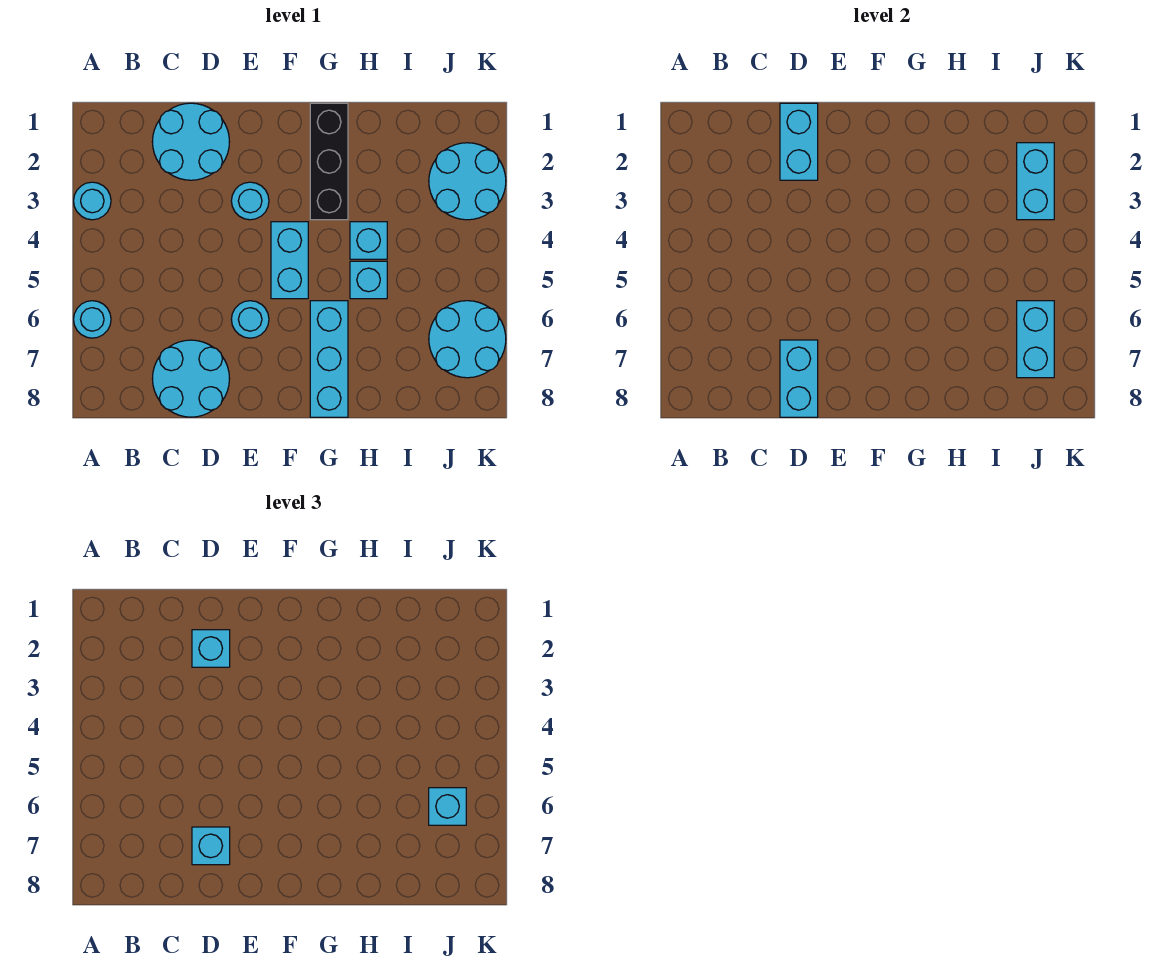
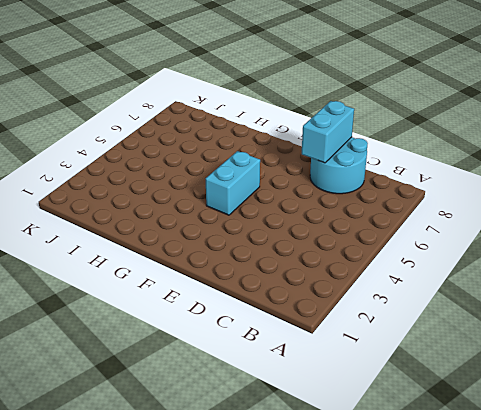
none -> cyan 1x1 round brick [74,182,111,220]
none -> cyan 1x1 round brick [74,301,111,338]
none -> cyan 2x2 round brick [152,103,229,180]

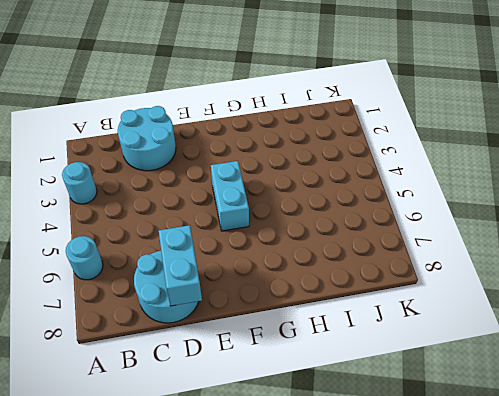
none -> cyan 1x1 round brick [231,182,269,220]
none -> cyan 1x1 round brick [231,301,269,338]
none -> black 1x3 brick [310,103,348,220]

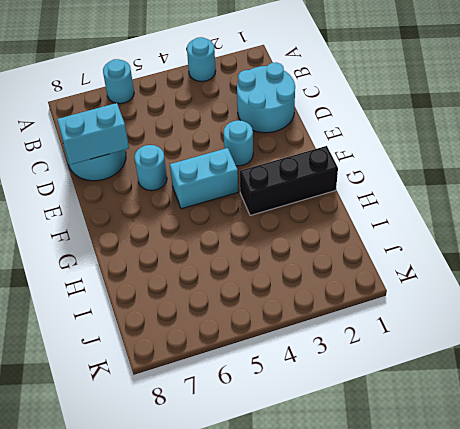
none -> cyan 1x3 brick [310,301,348,417]
none -> cyan 1x1 brick [350,222,387,259]
none -> cyan 1x1 brick [350,261,387,299]

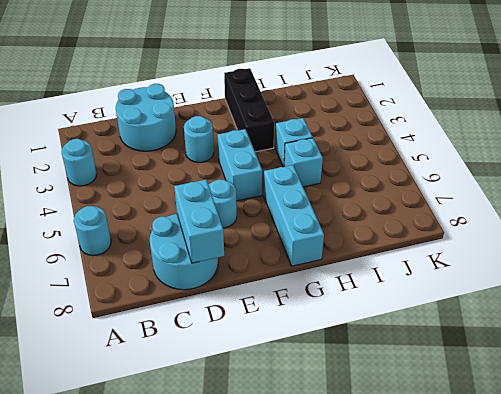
none -> cyan 2x2 round brick [429,143,506,220]
none -> cyan 2x2 round brick [429,301,506,378]
none -> cyan 1x2 brick [780,103,818,180]

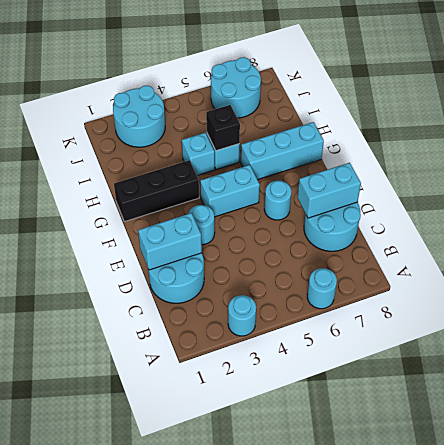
black 1x1 brick [206,105,240,151] -> none
none -> cyan 1x2 brick [1017,143,1054,220]
none -> cyan 1x2 brick [1017,301,1054,378]
none -> cyan 1x1 brick [192,630,230,667]

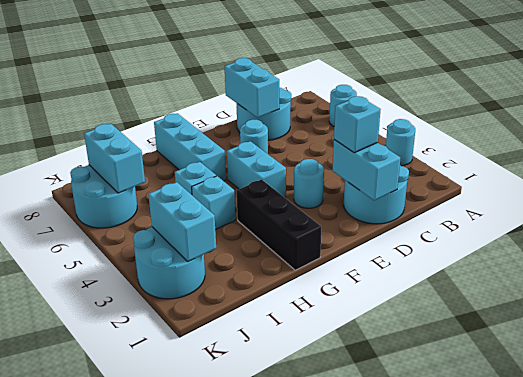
none -> cyan 1x1 brick [192,827,230,865]
none -> cyan 1x1 brick [429,788,466,825]

